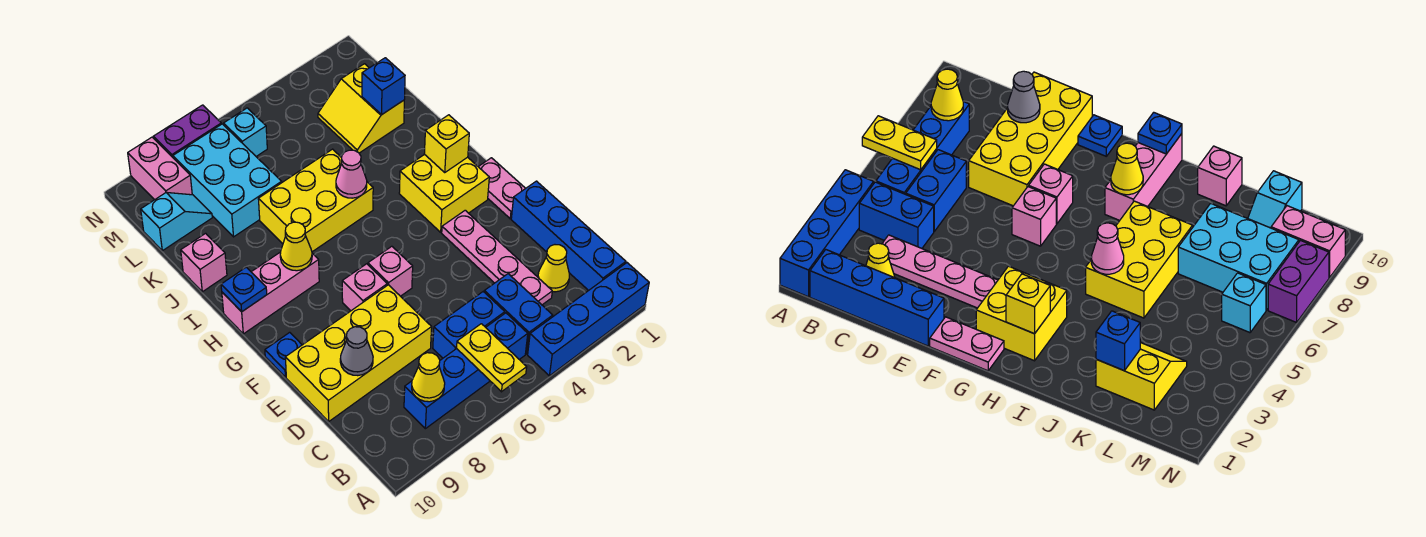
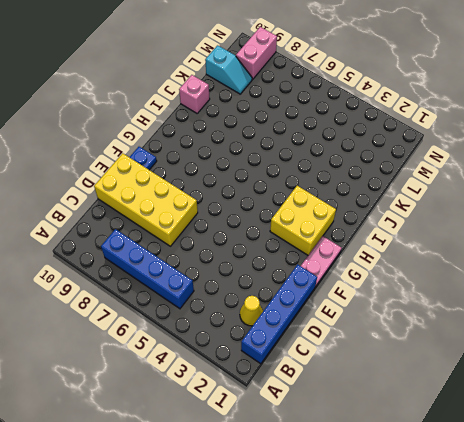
none -> blue 1x4 brick [528,263,649,376]
none -> blue 1x2 brick [484,274,553,354]
none -> pink 1x4 plate [442,210,552,305]
none -> blue 1x2 brick [433,292,505,358]

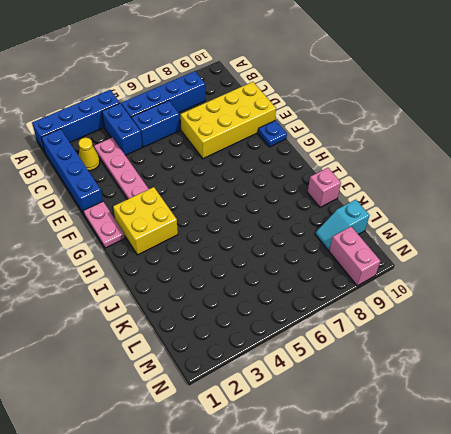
none -> pink 1x1 brick [368,246,413,296]
none -> pink 1x1 brick [342,264,387,311]
none -> pink 1x3 brick [222,252,319,334]
none -> yellow 2x3 brick [258,149,373,252]

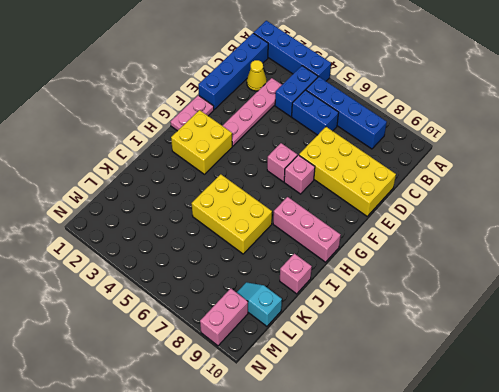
none -> blue 1x1 plate [265,332,302,377]
none -> yellow 2x2 slope [318,64,404,153]
none -> cyan 2x3 brick [173,124,282,237]
none -> cyan 1x1 brick [223,108,267,156]

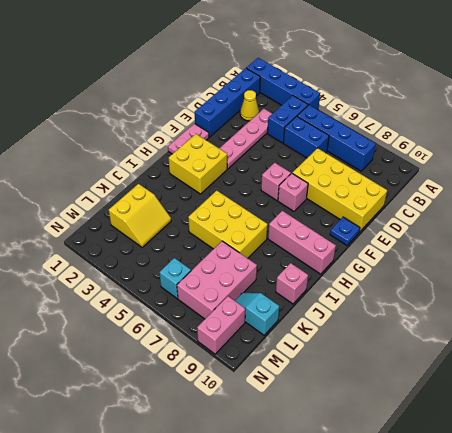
pink 2x3 brick [177,241,257,319] -> cyan 2x3 brick [173,124,282,237]
none -> purple 1x2 brick [153,105,221,157]
none -> yellow 1x2 plate [457,324,527,392]
none -> yellow 1x1 cone [412,353,445,402]
none -> grey 1x1 cone [340,327,373,376]

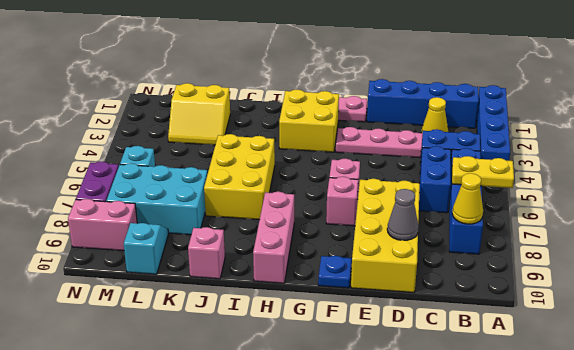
none -> yellow 1x1 brick [424,115,469,172]
none -> yellow 1x1 cone [280,222,312,271]
none -> blue 1x1 plate [221,267,267,312]
none -> pink 1x1 cone [336,150,367,198]

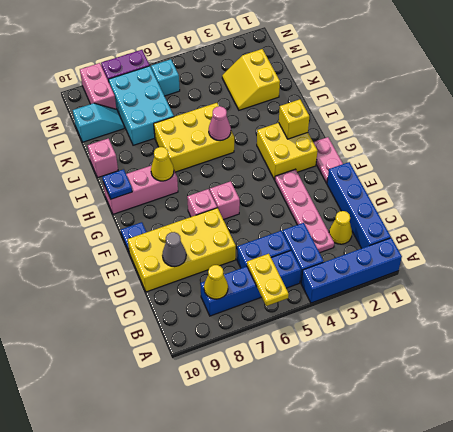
none -> blue 1x1 brick [362,58,405,114]

